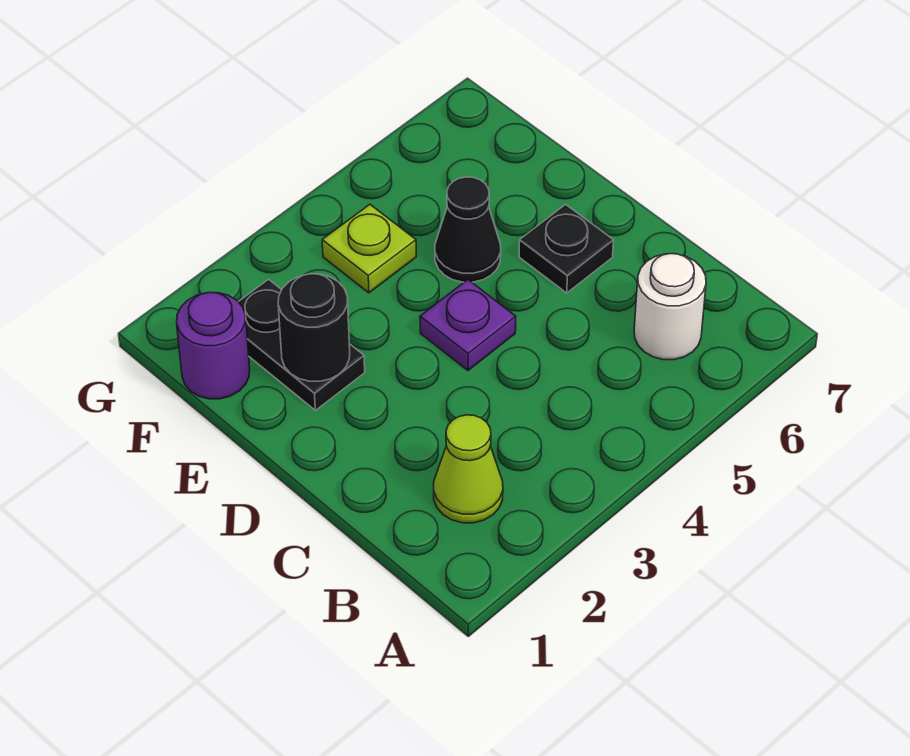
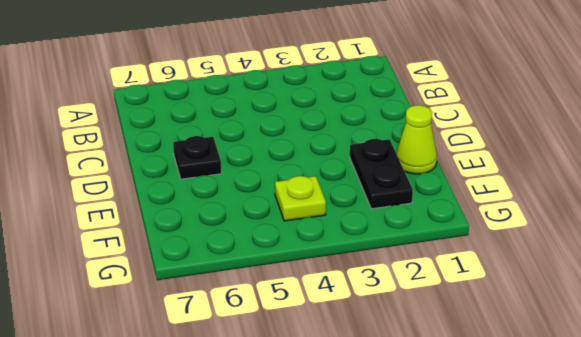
lime 1x1 cone [396,105,437,174] -> lime 1x1 cone moved to [434,415,503,523]
none -> white 1x1 round brick [634,254,706,360]
none -> purple 1x1 plate [420,280,516,370]

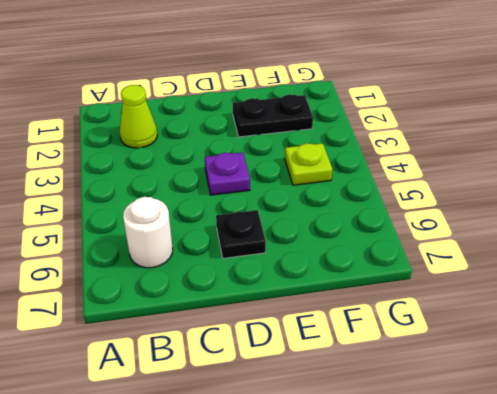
none -> black 1x1 cone [435,177,501,282]
none -> purple 1x1 round brick [177,292,250,399]

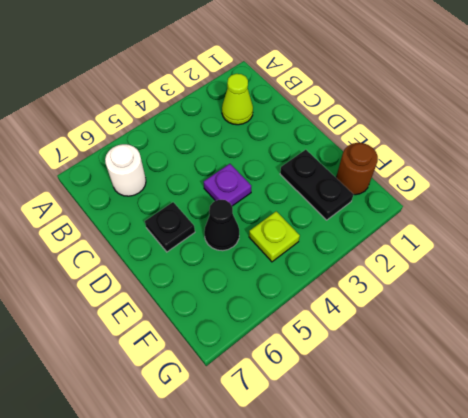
brown 1x1 round brick [336,143,378,195] -> purple 1x1 round brick [177,292,250,399]
none -> black 1x1 round brick [278,274,350,381]

